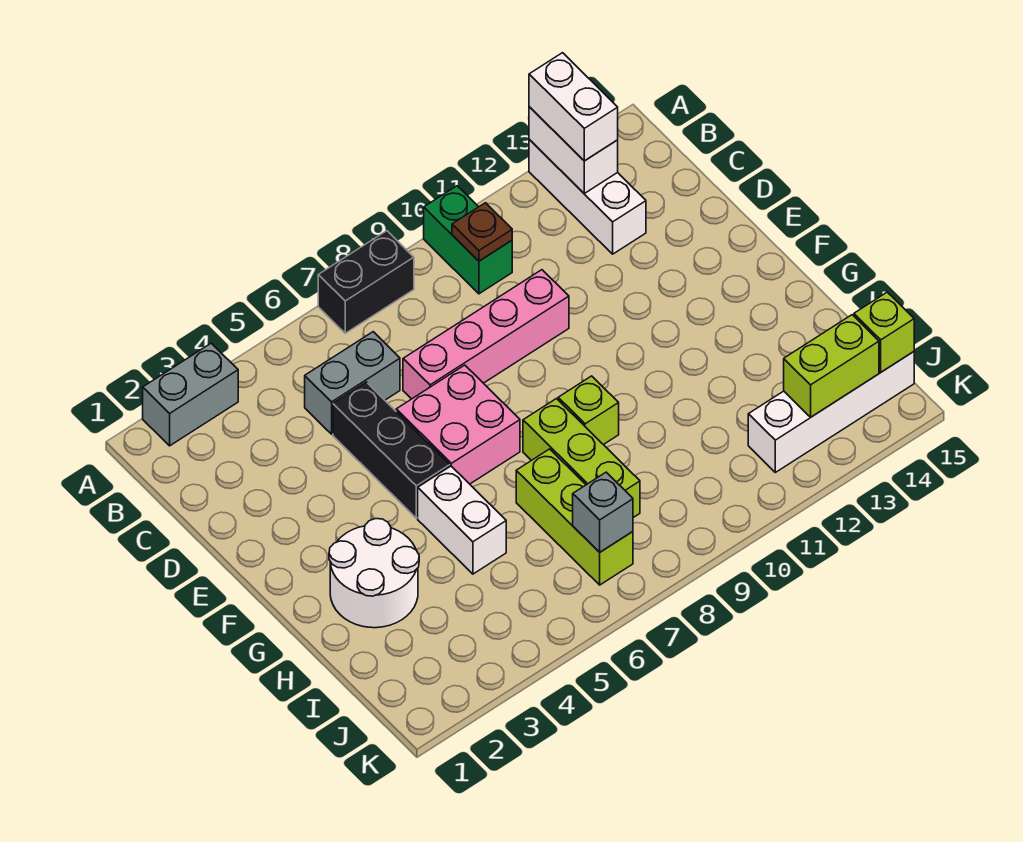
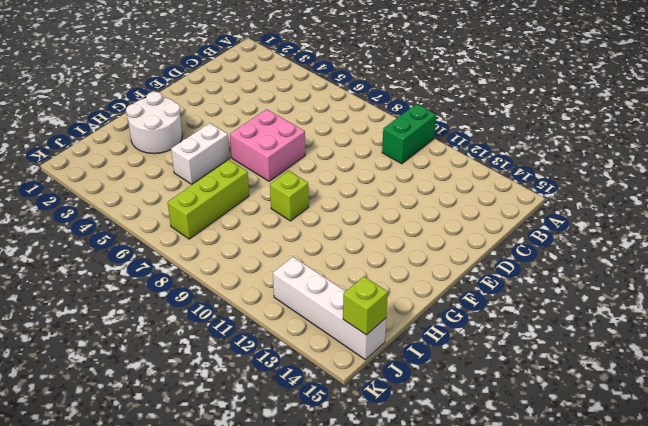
none -> grey 1x2 brick [143,343,238,446]
none -> black 1x2 brick [318,231,414,333]
none -> white 1x3 brick [529,140,646,254]

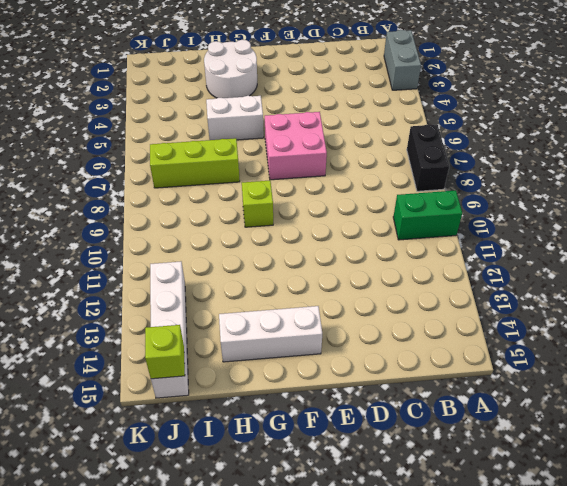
white 1x3 brick [219,306,322,362] -> white 1x3 brick moved to [529,140,646,254]
none -> grey 1x2 brick [305,332,400,434]
none -> black 1x3 brick [333,382,450,518]
none -> pink 1x4 brick [403,270,569,399]

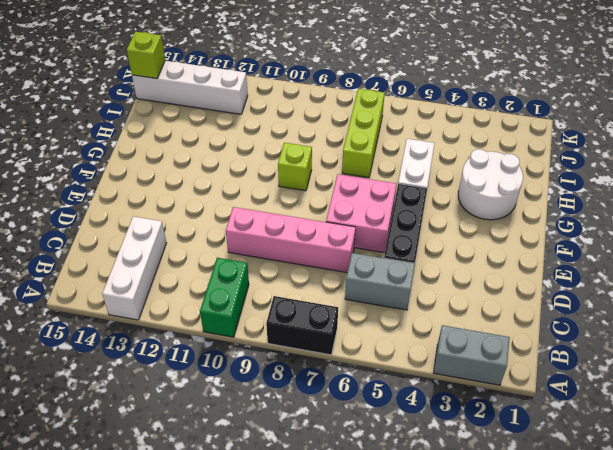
none -> lime 1x3 brick [523,399,640,518]
none -> white 1x2 brick [529,107,618,193]
none -> brown 1x1 plate [452,203,512,261]

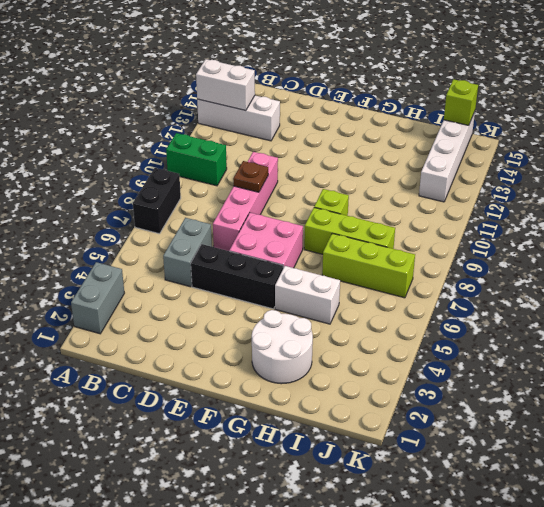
brown 1x1 plate [233,161,268,192] -> brown 1x1 plate moved to [452,203,512,261]
none -> grey 1x1 brick [573,472,633,552]
none -> lime 1x2 brick [784,315,879,417]
none -> white 1x2 brick [529,53,618,161]

